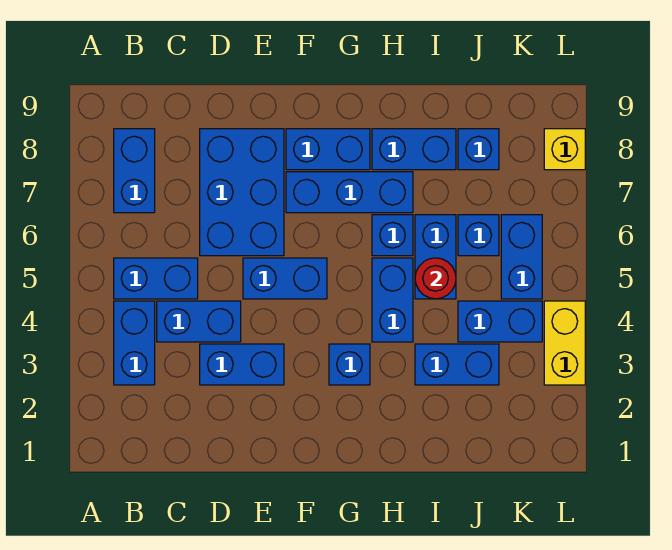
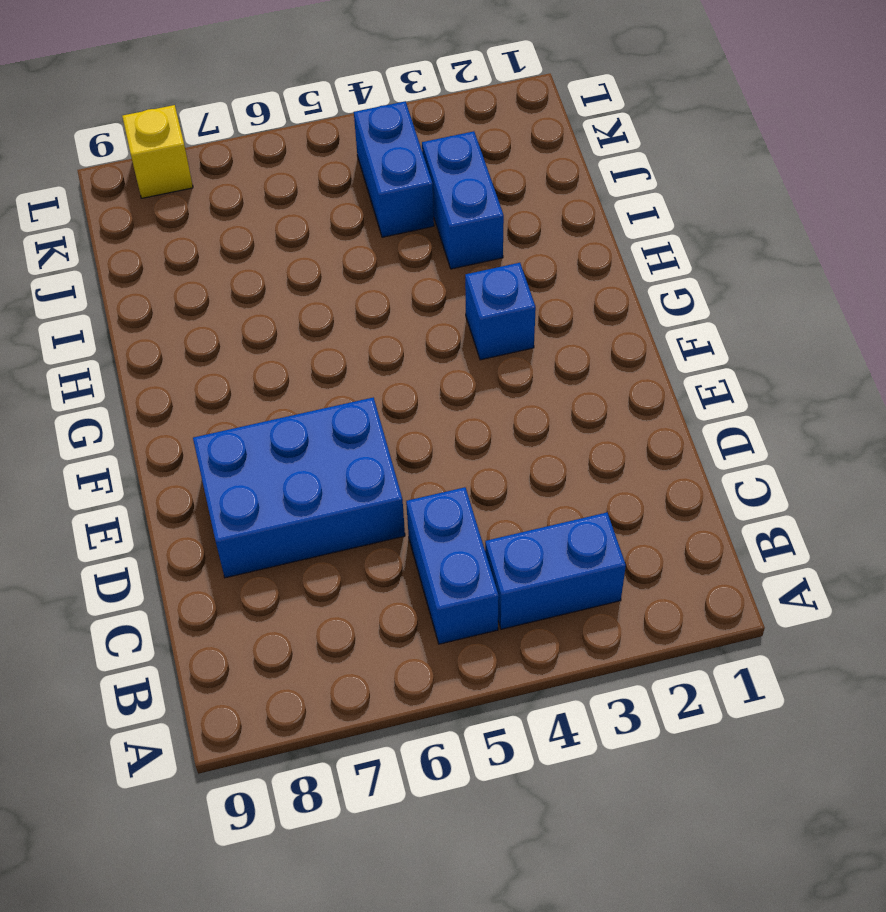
none -> blue 1x2 brick [114,129,155,213]
none -> blue 1x2 brick [157,301,241,342]
none -> blue 1x2 brick [200,344,284,385]

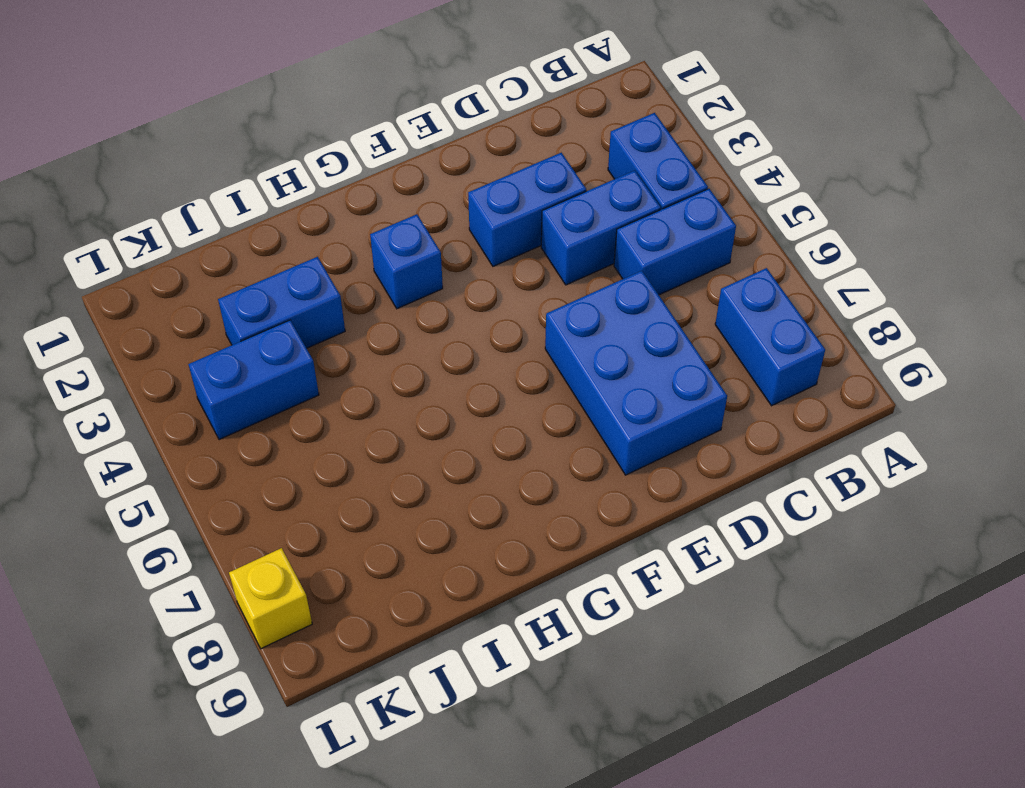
none -> blue 1x2 brick [243,258,327,299]
none -> blue 1x3 brick [286,172,413,213]
none -> blue 1x2 brick [286,129,370,170]

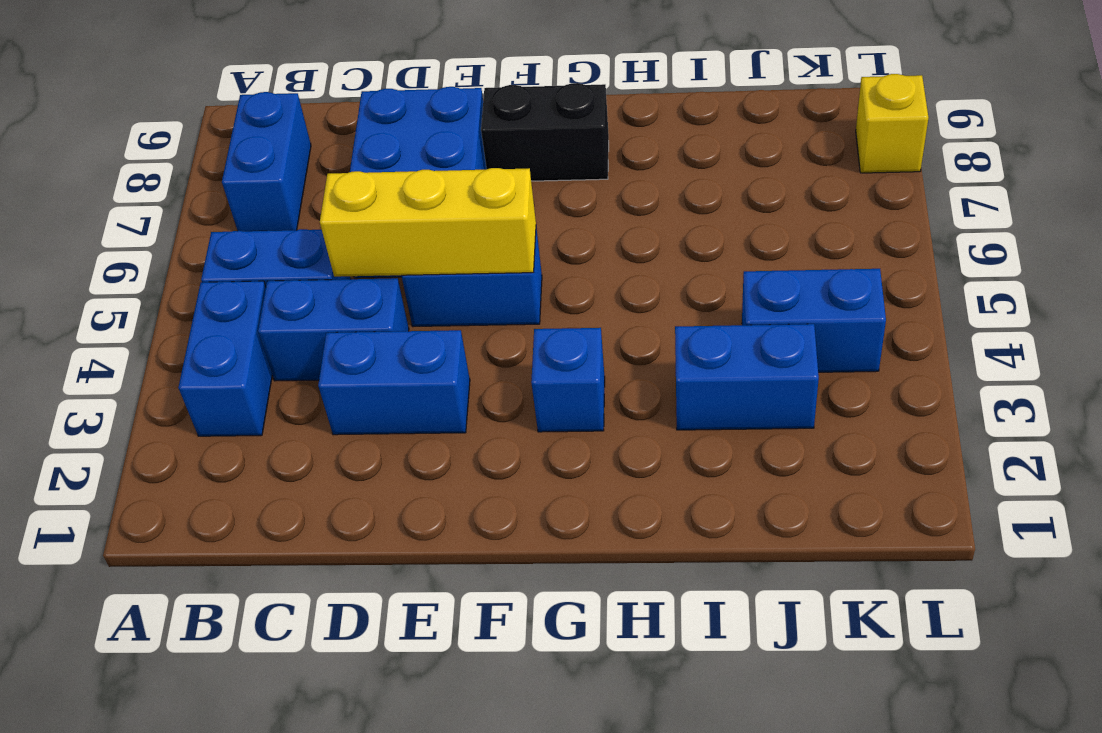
yellow 1x3 brick [320,168,536,277] -> none
black 1x2 brick [481,83,609,181] -> blue 1x2 brick [286,129,370,170]
none -> blue 1x3 brick [286,172,413,213]
none -> blue 1x2 brick [372,258,413,342]
none -> blue 1x1 brick [372,215,413,256]

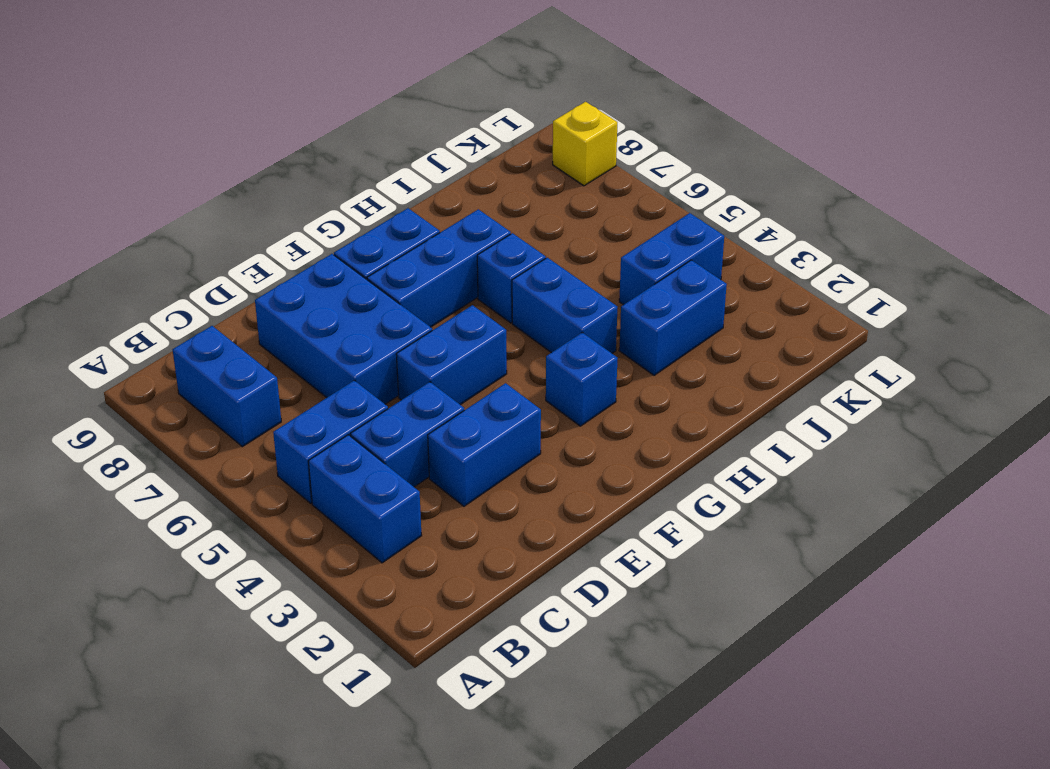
none -> blue 1x2 brick [372,129,456,170]
none -> blue 1x2 brick [415,215,456,299]
none -> blue 1x1 brick [458,215,499,256]

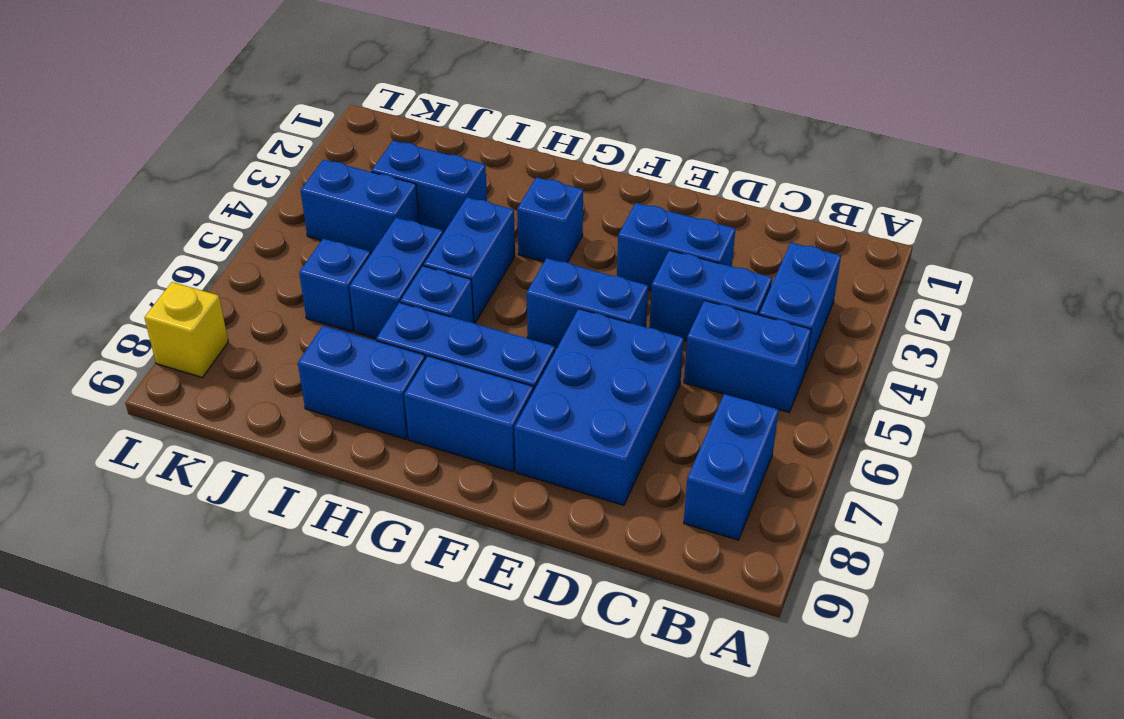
none -> blue 1x1 brick [458,129,499,170]
none -> blue 1x2 brick [501,215,542,299]
none -> yellow 1x2 brick [544,301,585,385]

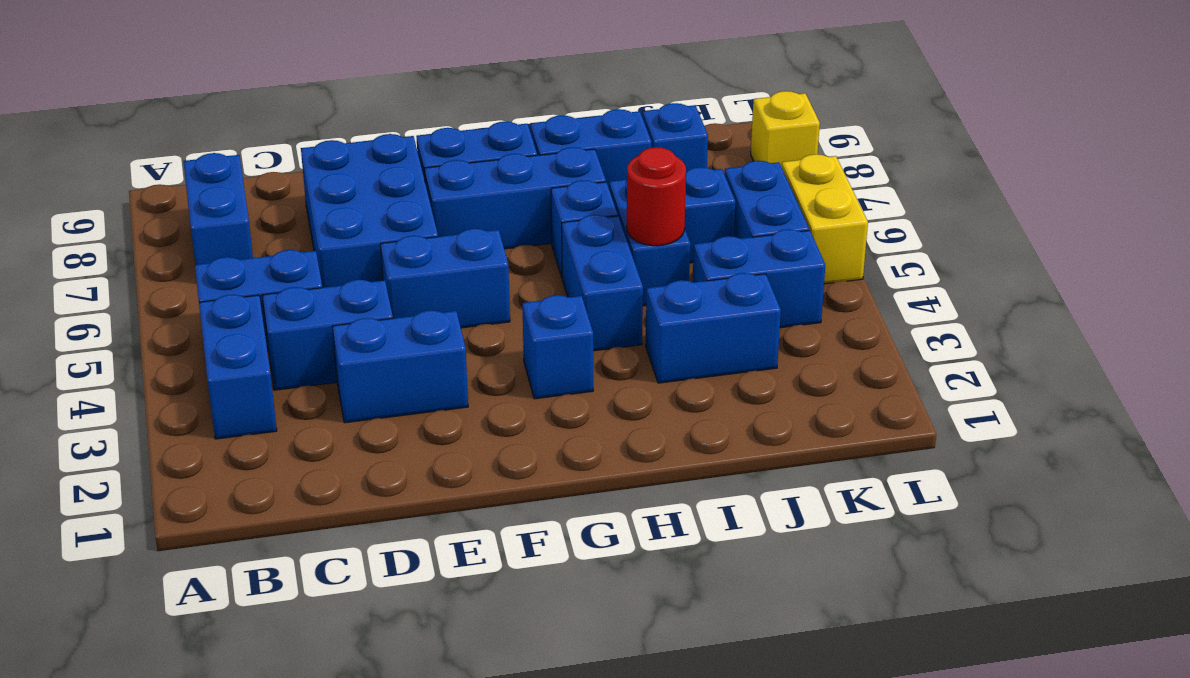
yellow 1x2 brick [782,154,868,284] -> yellow 1x2 brick moved to [544,301,585,385]

